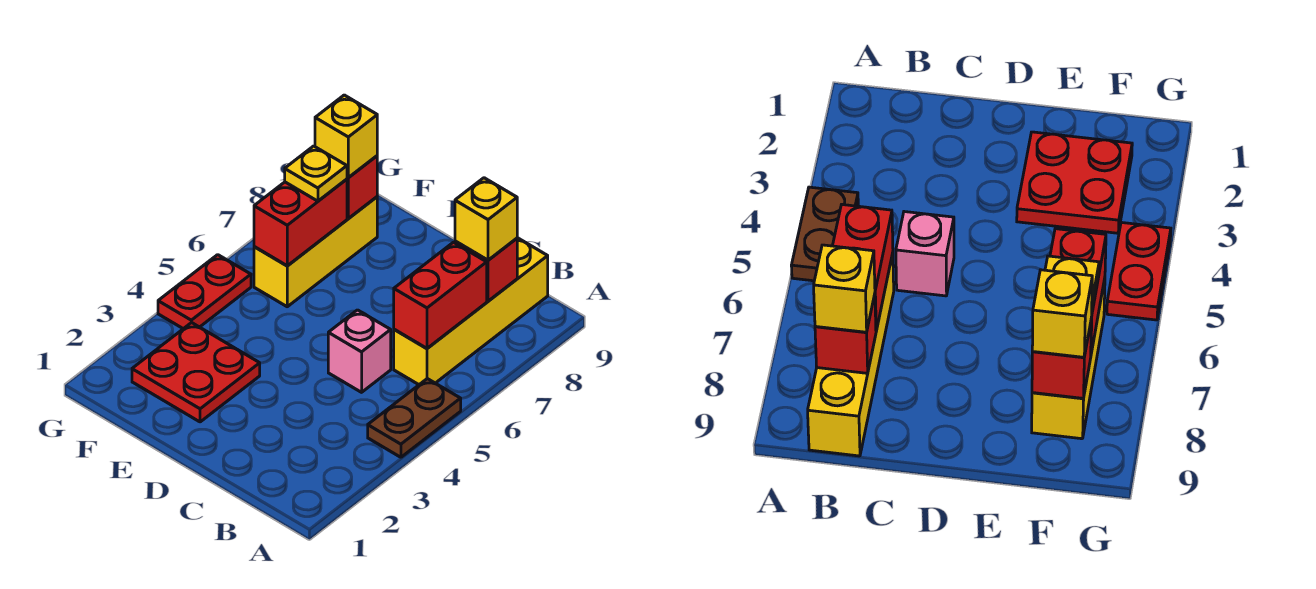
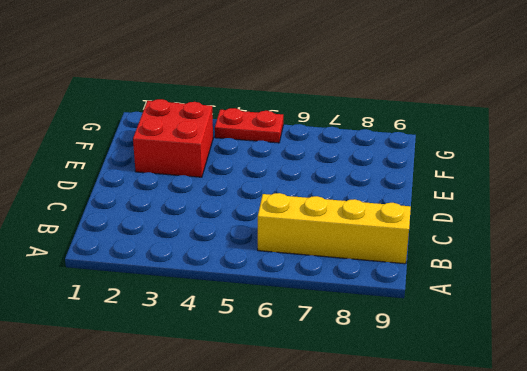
red 2x2 brick [133,99,213,177] -> red 2x2 plate [132,322,260,422]
none -> brown 1x2 plate [368,379,461,457]
none -> pink 1x1 brick [328,310,391,392]
none -> yellow 1x3 brick [254,197,377,307]

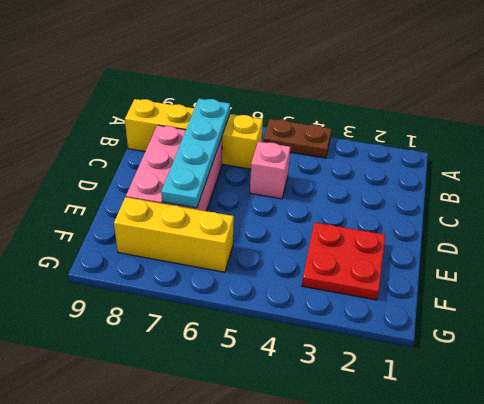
cyan 1x4 plate [161,99,230,208] -> red 1x2 brick [394,242,487,348]
pink 2x3 brick [126,125,222,211] -> none
none -> red 1x2 plate [158,255,251,329]
none -> red 1x1 brick [455,238,517,301]
none -> red 1x2 brick [254,179,347,266]

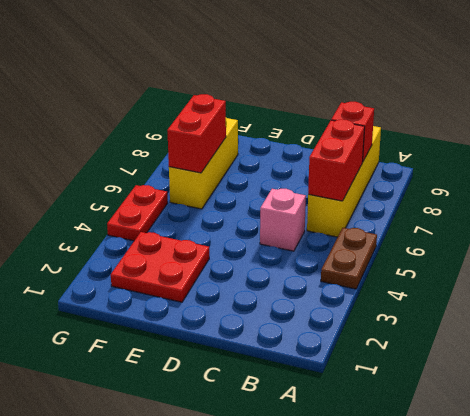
none -> red 1x1 brick [347,156,377,219]
none -> yellow 1x1 brick [455,178,517,260]
none -> yellow 1x1 plate [285,146,347,201]

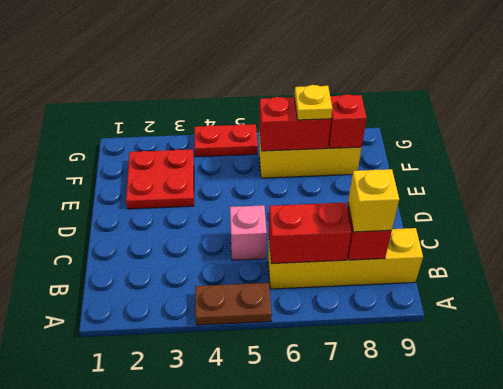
none -> yellow 1x1 brick [315,95,377,178]

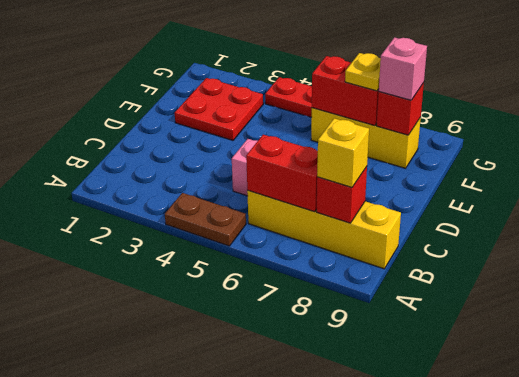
pink 1x1 brick [379,37,427,100] -> yellow 1x1 brick [315,95,377,178]

